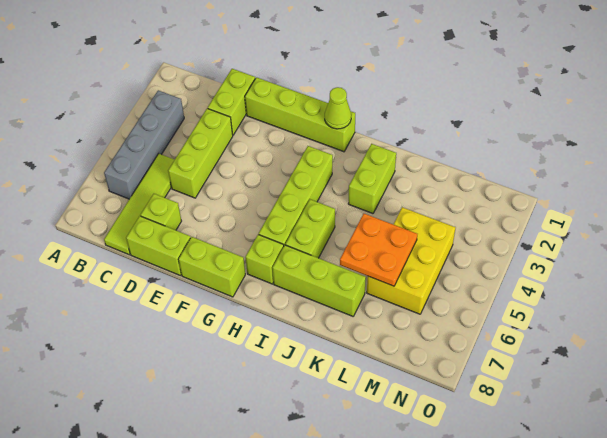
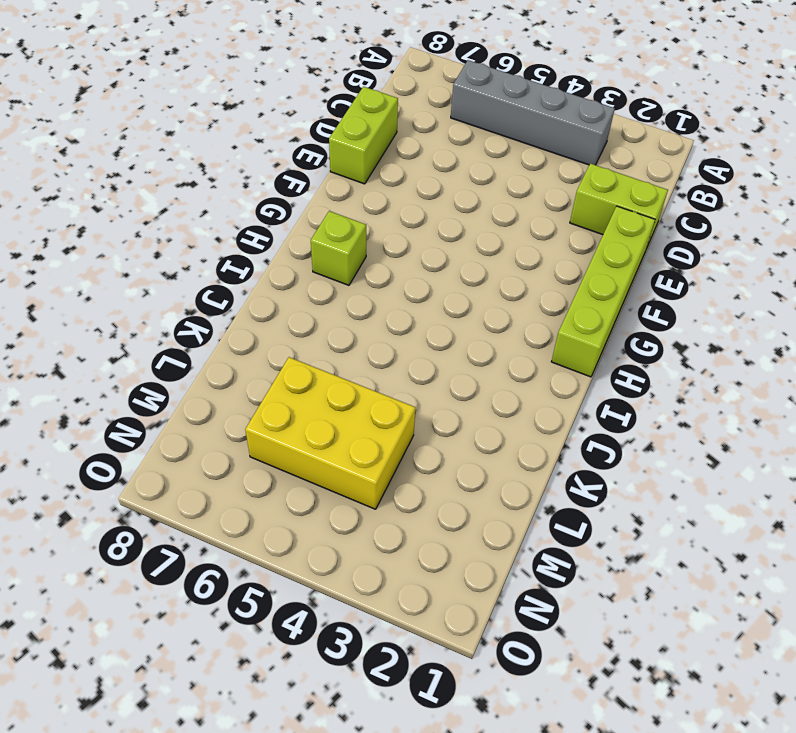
none -> lime 1x4 tile [104,154,175,255]
none -> lime 1x3 brick [168,108,233,198]
none -> lime 1x1 brick [140,194,181,230]

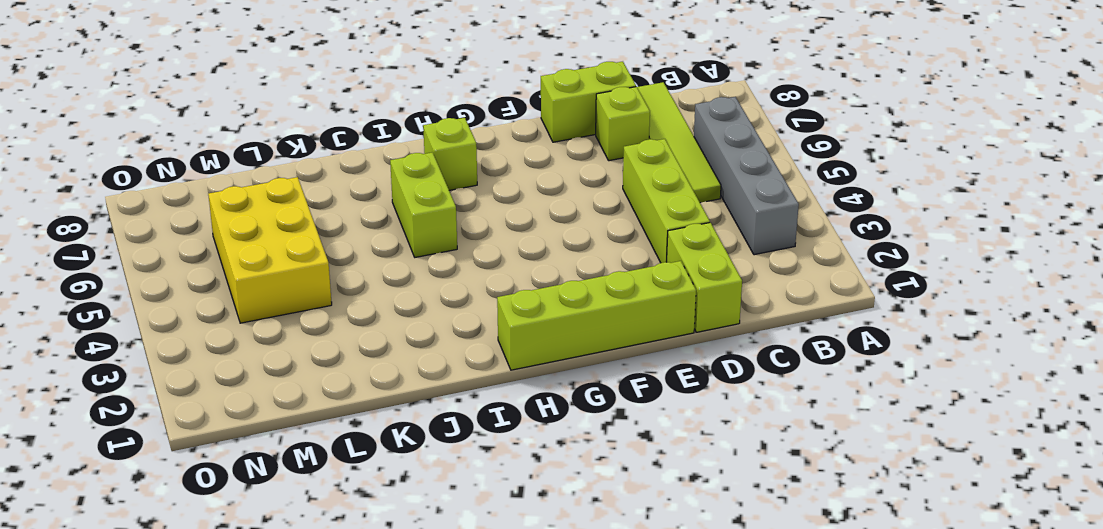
none -> lime 1x2 brick [178,237,245,297]
none -> lime 1x4 brick [259,146,333,245]
none -> lime 1x3 brick [273,245,366,316]

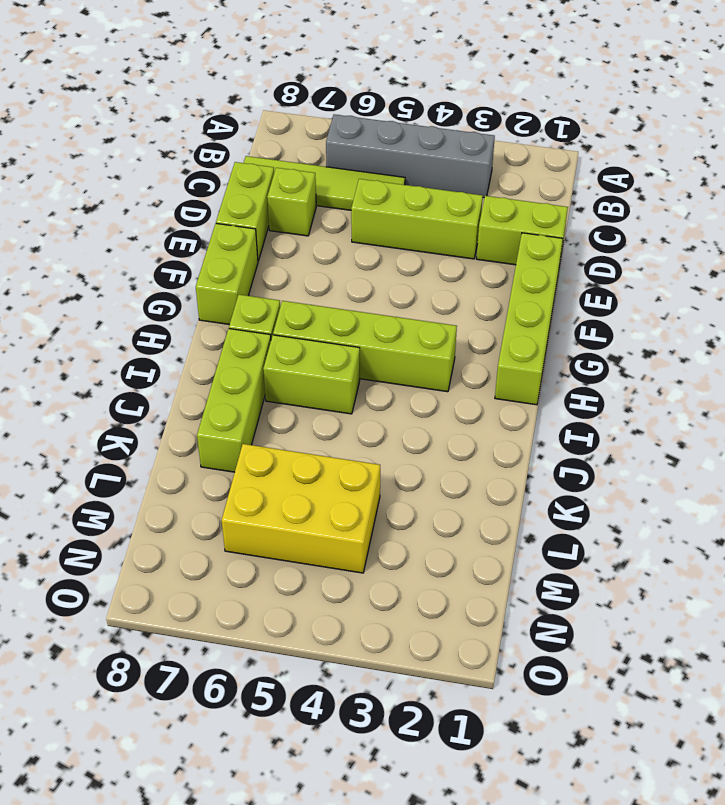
none -> lime 1x2 brick [348,144,396,214]
none -> lime 1x1 cone [325,87,351,129]
none -> orange 2x2 plate [340,214,417,286]

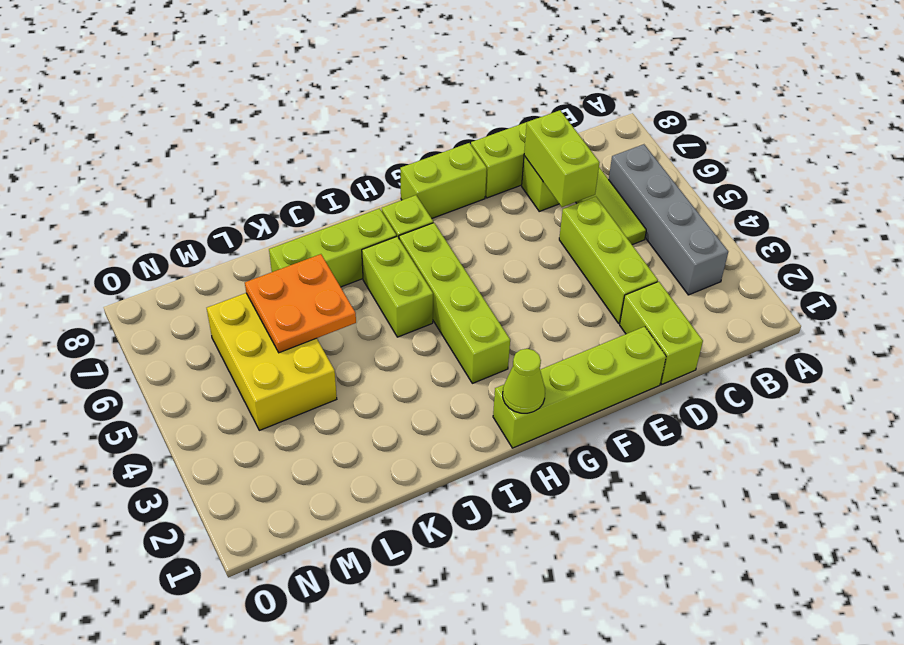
lime 1x2 brick [524,110,600,207] -> lime 1x2 brick moved to [348,144,396,214]

